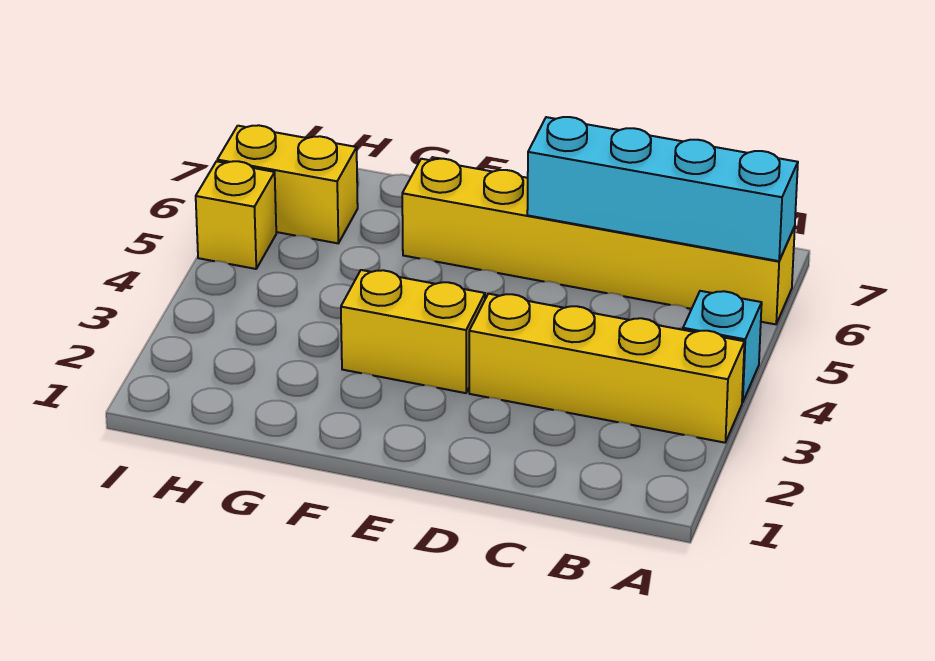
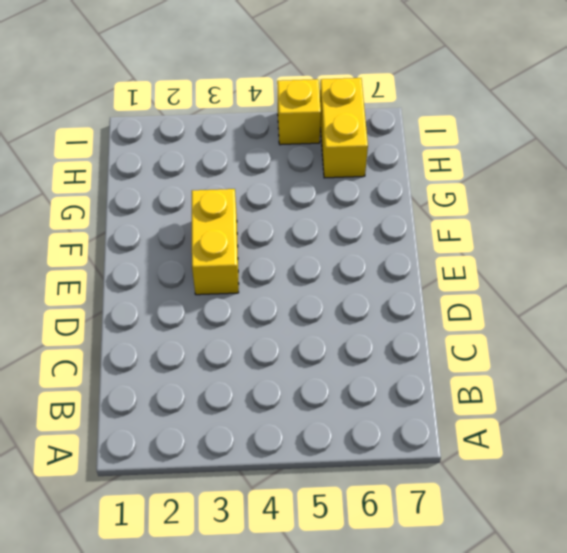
none -> yellow 1x4 brick [469,294,745,443]
none -> cyan 1x1 brick [683,291,762,402]

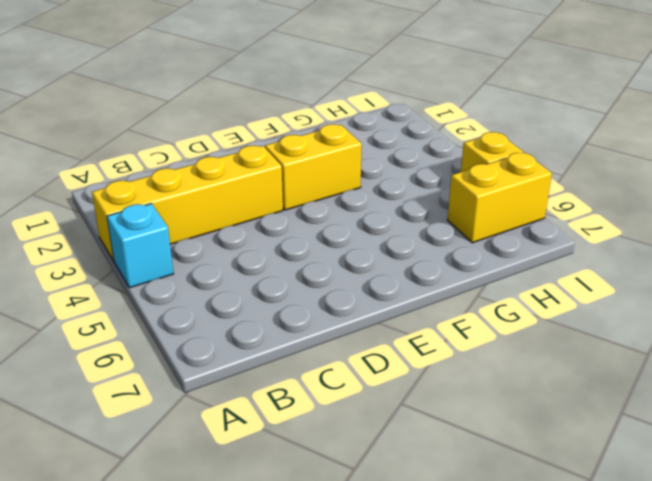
none -> yellow 1x6 brick [402,159,795,324]
none -> cyan 1x4 brick [527,117,798,261]

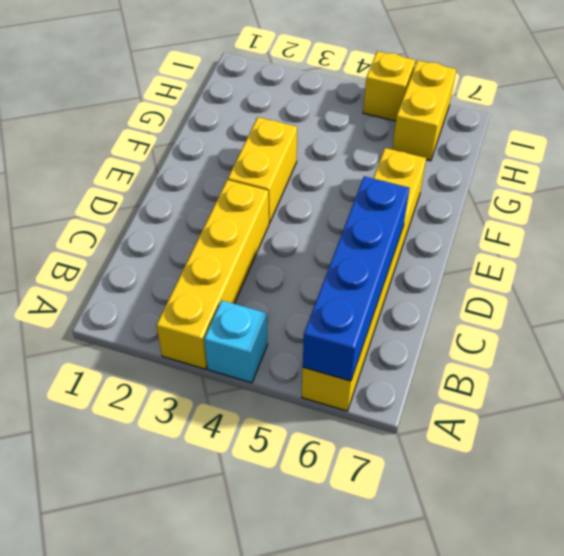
blue 1x4 brick [303,176,410,381] -> cyan 1x4 brick [527,117,798,261]

